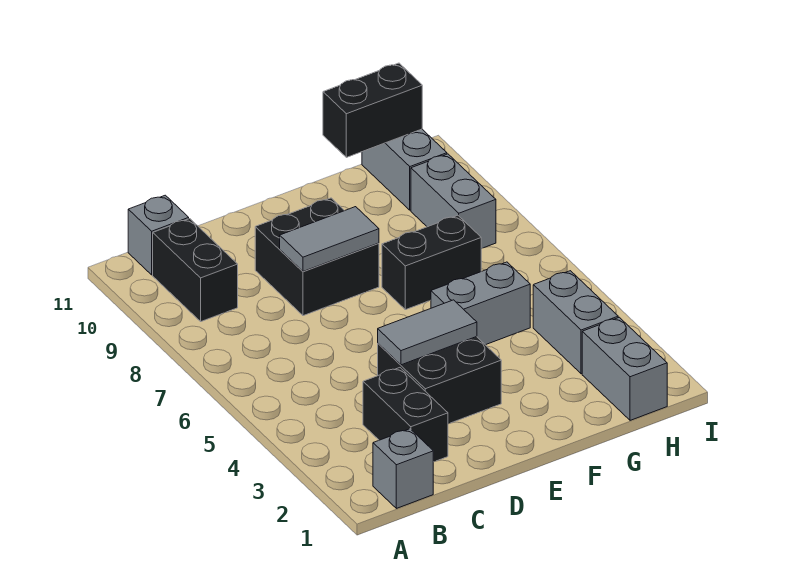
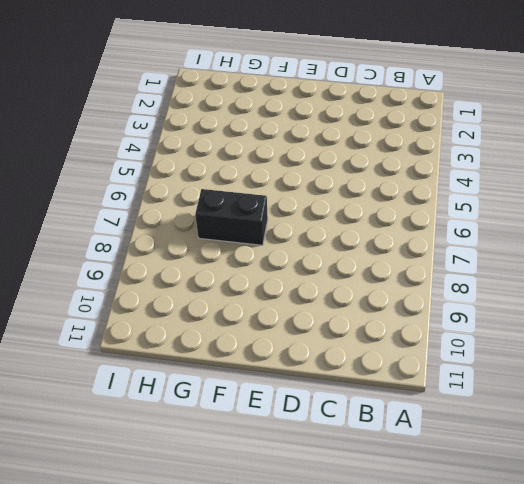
none -> grey 1x1 brick [373,429,433,508]
none -> black 1x2 brick [153,219,238,321]
none -> grey 1x1 brick [128,195,189,275]

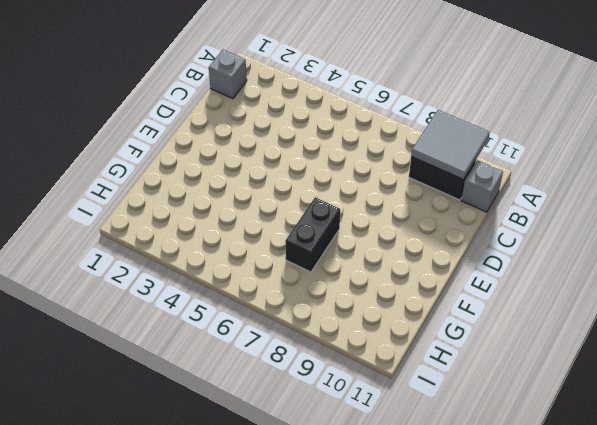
grey 2x2 tile [411,110,490,179] -> none
none -> black 1x2 brick [363,368,448,462]
none -> black 2x2 brick [378,337,501,424]
none -> black 2x2 brick [255,198,379,316]

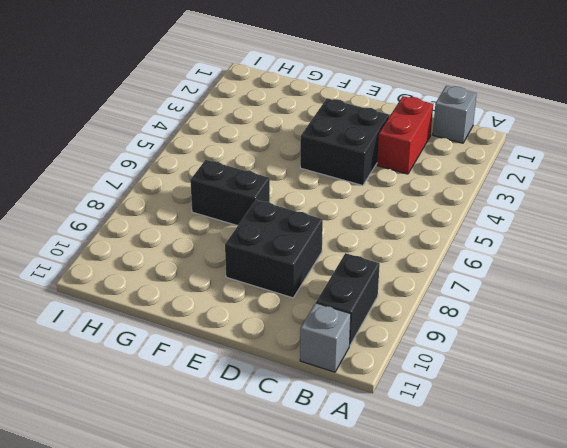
red 1x2 brick [377,96,433,174] -> black 1x2 brick [363,368,448,462]
none -> grey 1x2 brick [431,262,530,345]
none -> grey 1x2 brick [582,317,667,420]
none -> grey 1x2 brick [533,271,618,374]

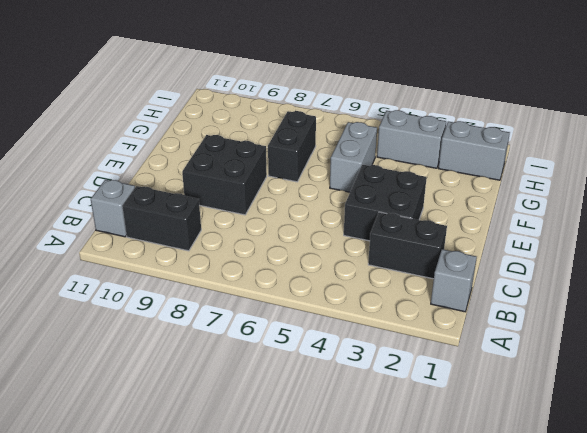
none -> grey 1x2 brick [411,154,496,249]
none -> grey 1x2 brick [362,129,447,210]
none -> grey 1x2 tile [378,300,477,365]

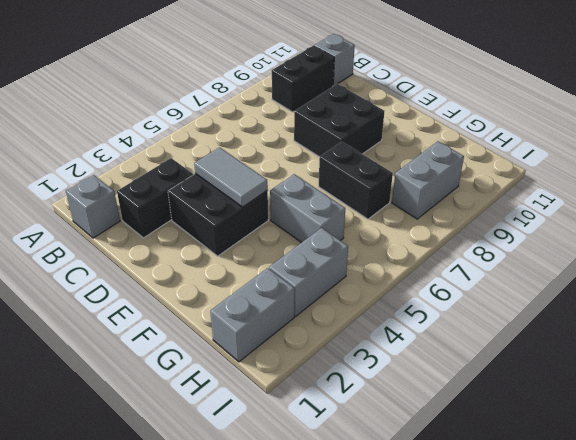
none -> grey 1x2 brick [362,129,447,210]
none -> grey 1x2 tile [280,207,379,271]
none -> black 1x2 brick [323,63,422,157]

